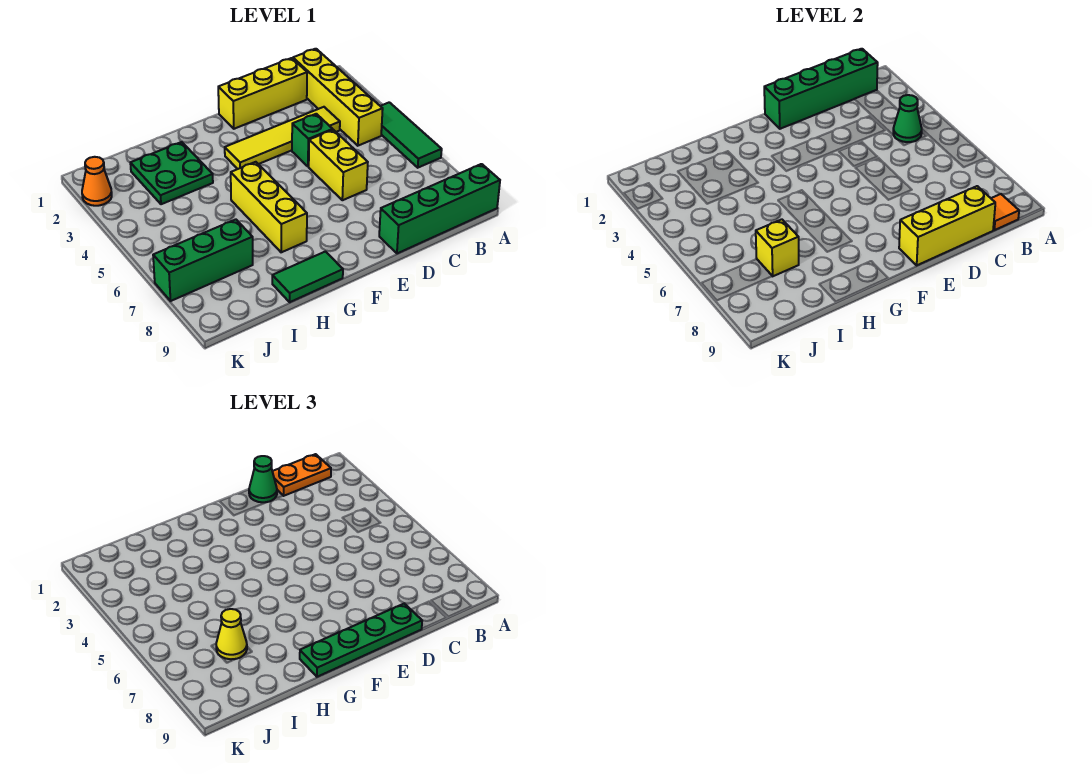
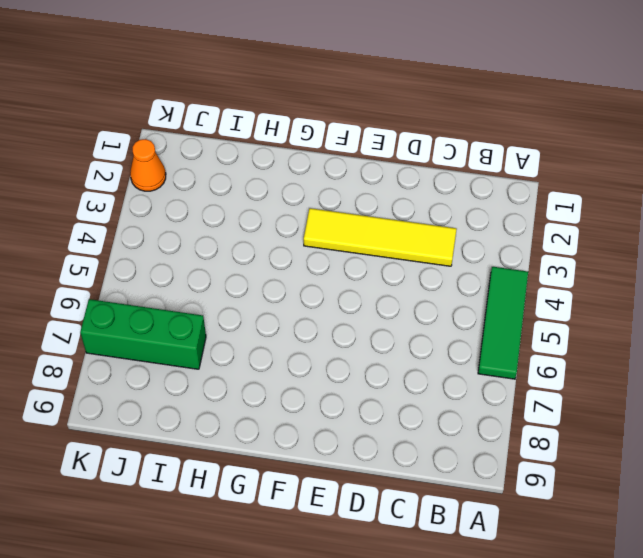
none -> green 1x4 brick [379,164,500,253]
none -> yellow 1x4 brick [293,49,383,146]
none -> yellow 1x3 brick [218,58,307,129]

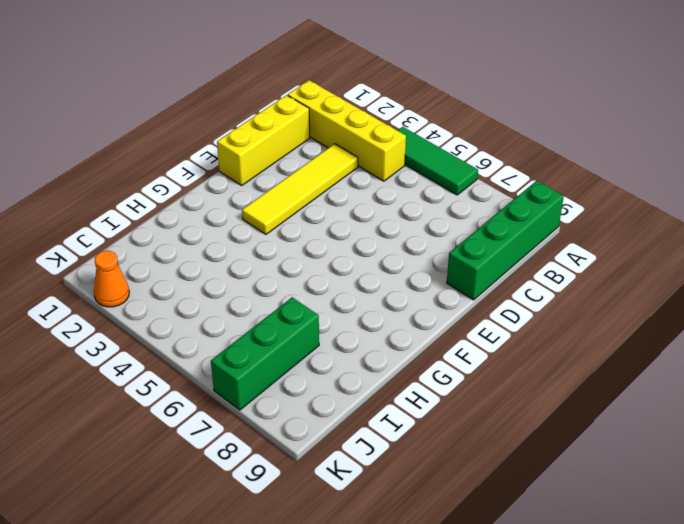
none -> green 1x1 brick [292,114,333,167]
none -> yellow 1x2 brick [309,130,368,200]
none -> yellow 1x3 brick [231,162,307,252]

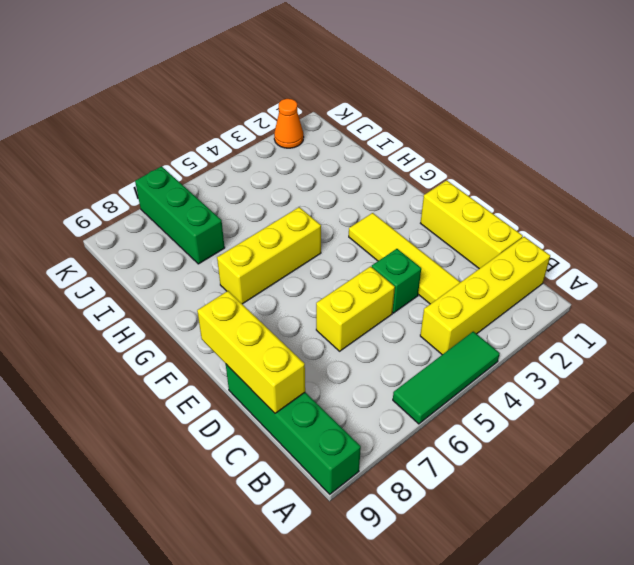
none -> green 1x2 tile [272,252,343,302]
none -> green 2x2 plate [130,142,213,204]
none -> green 1x4 brick [764,49,878,129]

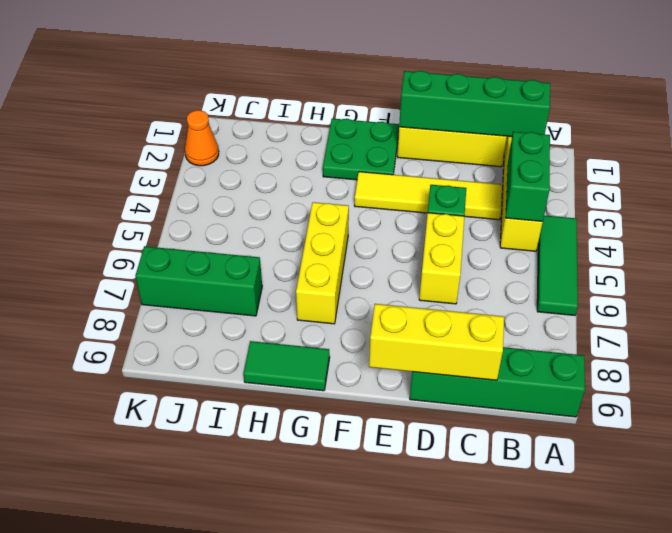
green 1x2 brick [505,132,550,222] -> green 1x1 cone [893,95,922,142]
green 2x2 plate [323,119,399,180] -> green 2x2 plate moved to [130,142,213,204]
none -> orange 1x1 tile [991,194,1019,230]
none -> yellow 1x1 brick [756,219,799,276]
none -> orange 1x2 plate [272,454,331,496]

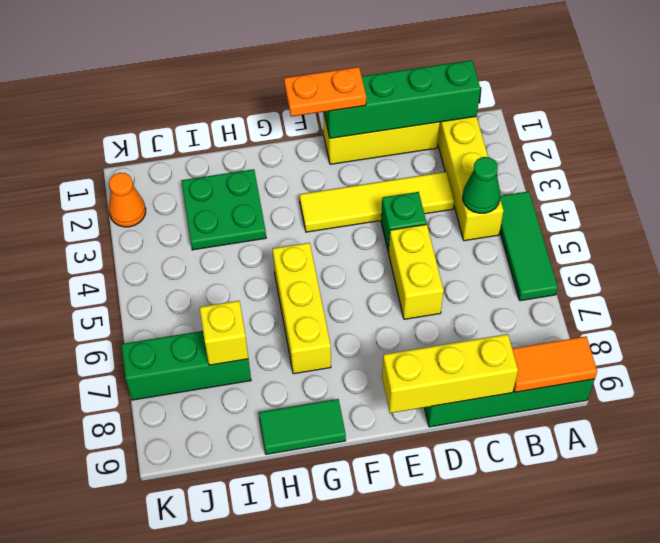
orange 1x2 tile [512,336,597,392] -> orange 1x1 tile [991,194,1019,230]
orange 1x2 plate [284,67,366,117] -> orange 1x2 plate moved to [272,454,331,496]
none -> green 1x1 cone [249,456,277,502]
none -> green 1x4 plate [300,604,422,677]
none -> yellow 1x1 cone [216,609,247,659]

